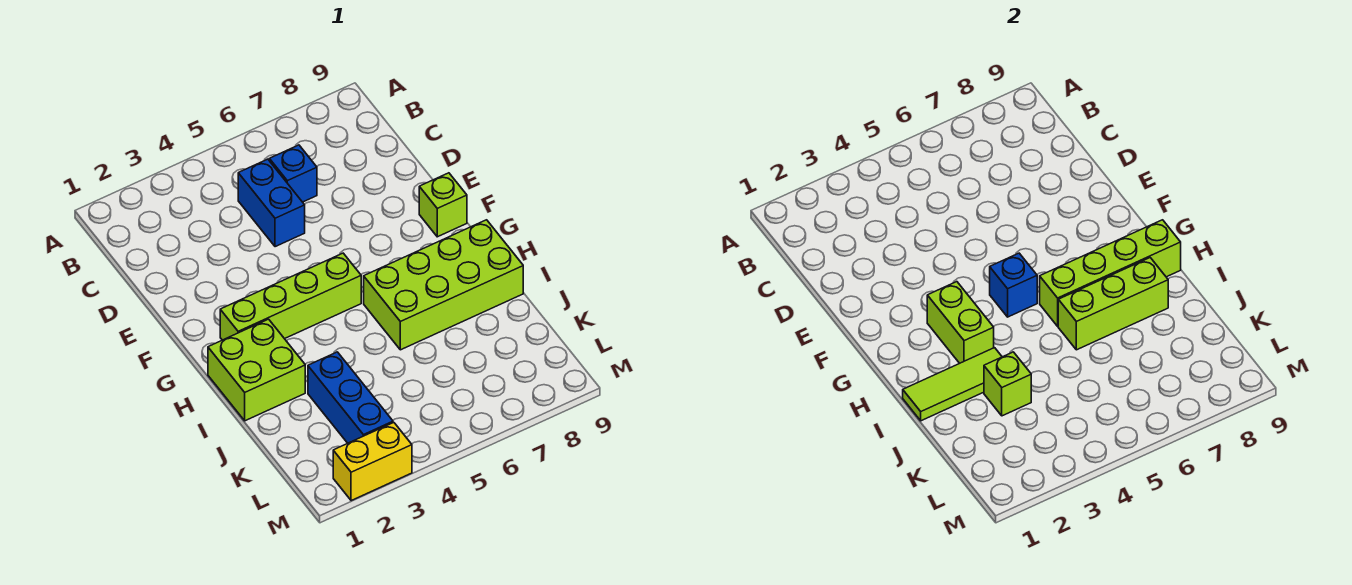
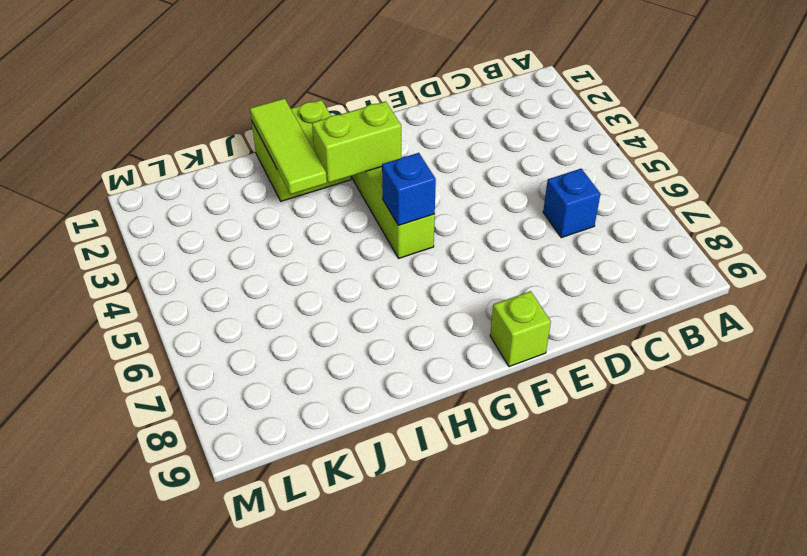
none -> blue 1x2 brick [238,159,305,247]
none -> lime 2x4 brick [364,220,523,350]
none -> blue 1x3 brick [308,352,393,443]

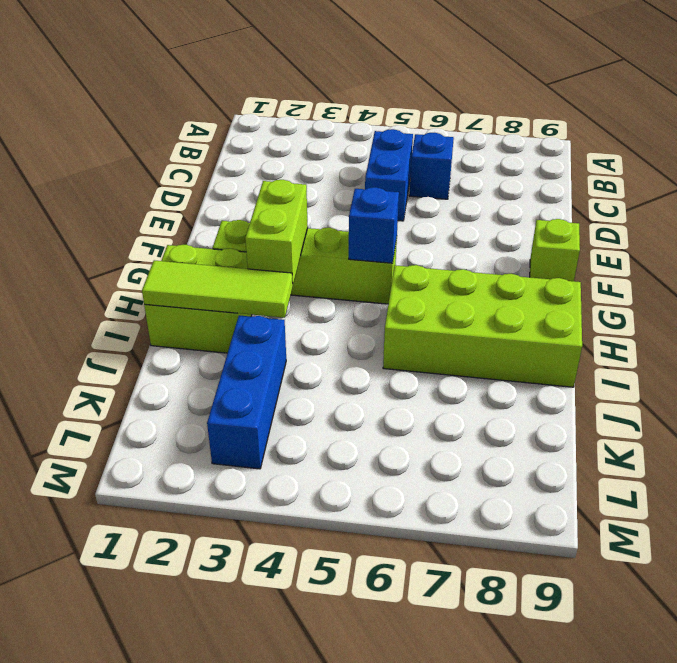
none -> yellow 1x2 brick [333,423,412,501]
none -> lime 1x4 brick [1040,220,1181,326]
none -> lime 1x3 brick [1058,258,1168,350]

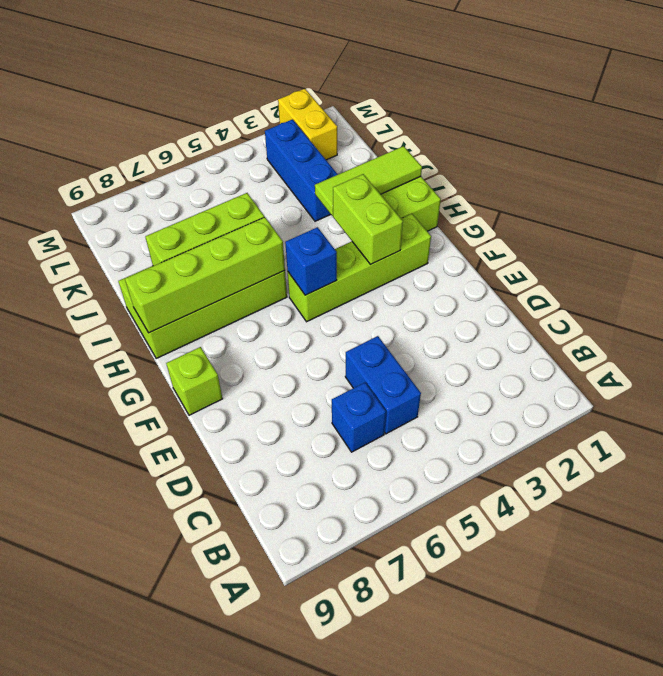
yellow 1x2 brick [278,89,337,160] -> yellow 1x2 brick turned to [333,423,412,501]
none -> lime 1x1 brick [984,352,1031,416]

